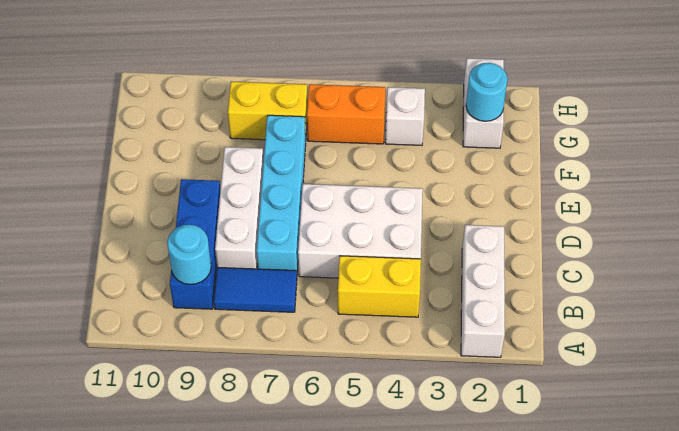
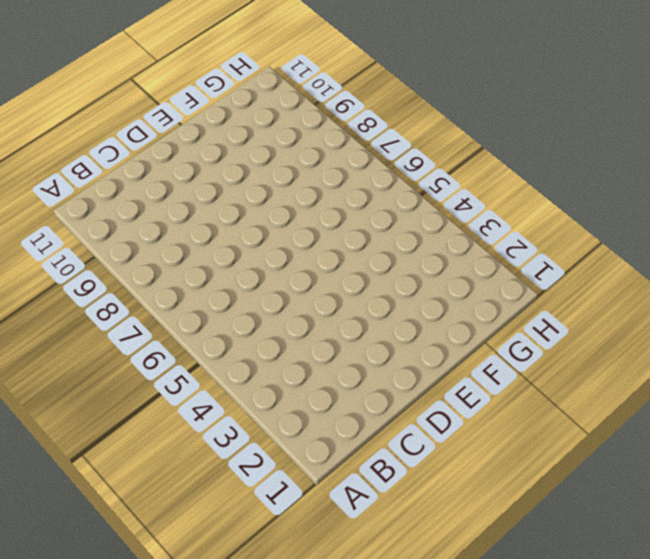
none -> white 1x3 brick [461,225,505,357]
none -> yellow 1x2 brick [338,256,421,317]
none -> blue 1x2 tile [214,267,297,312]

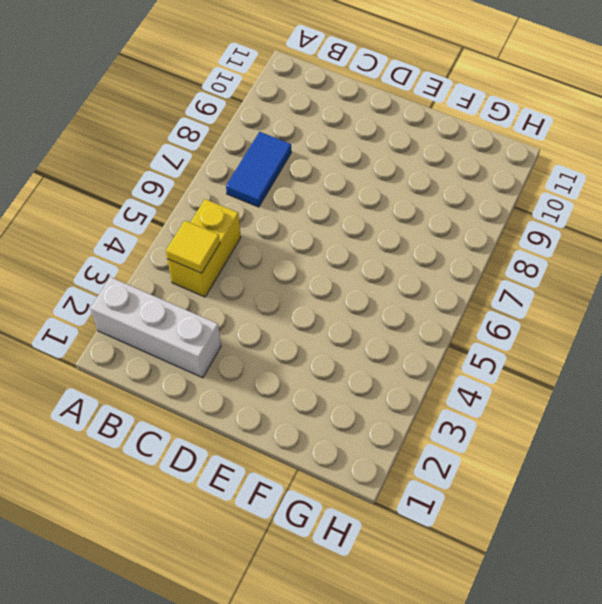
yellow 1x1 tile [166,221,220,273] -> none
none -> blue 1x3 brick [170,179,221,309]
none -> white 2x3 brick [298,184,423,278]
none -> cyan 1x4 brick [257,115,306,271]

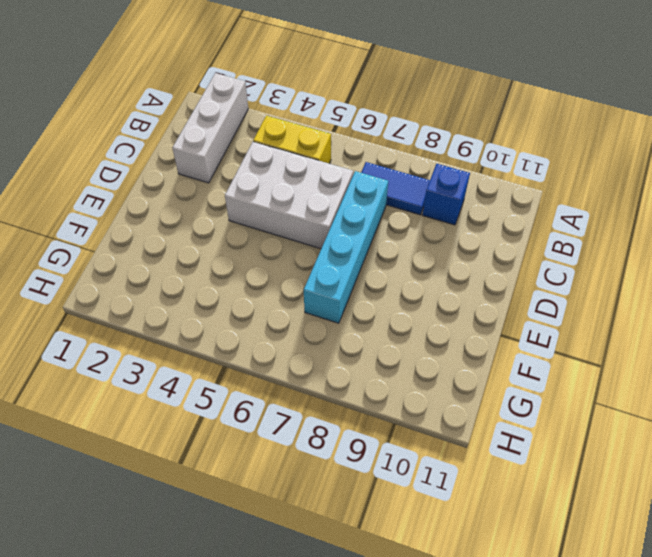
blue 1x1 brick [422,164,470,225] -> blue 1x3 brick [170,179,221,309]
none -> white 1x3 brick [215,147,264,269]
none -> white 1x2 brick [463,58,504,148]
none -> white 1x1 brick [385,87,425,145]

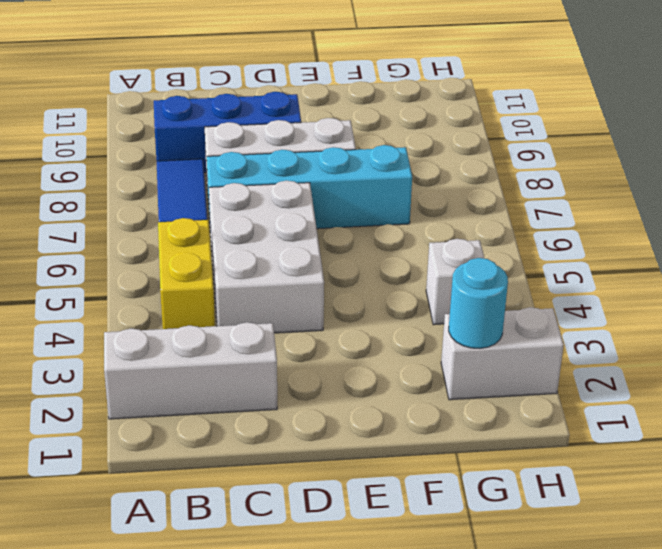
none -> orange 1x2 brick [307,84,386,144]
none -> yellow 1x2 brick [228,82,308,140]
none -> cyan 1x1 round brick [167,225,211,285]

